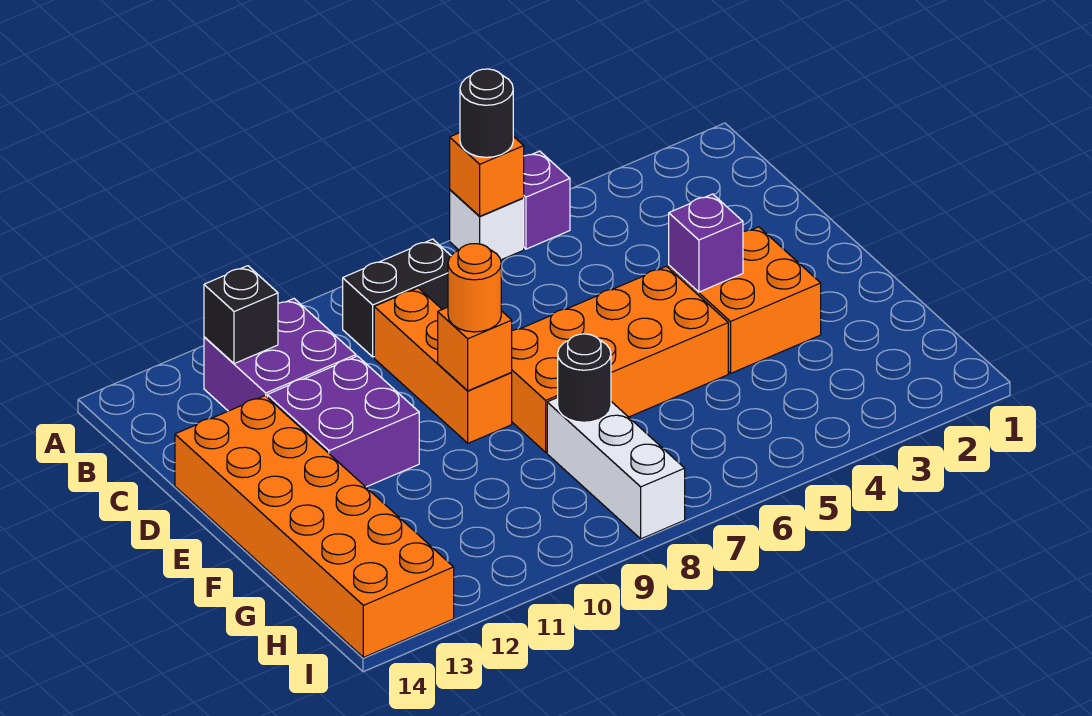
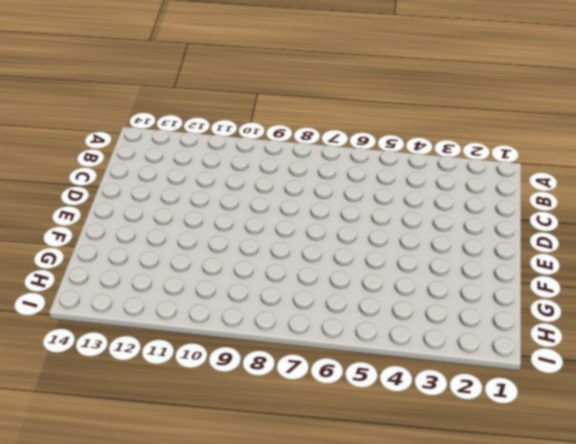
none -> purple 1x1 brick [524,151,570,249]
none -> white 1x1 brick [450,190,524,260]
none -> black 1x2 brick [342,239,451,357]

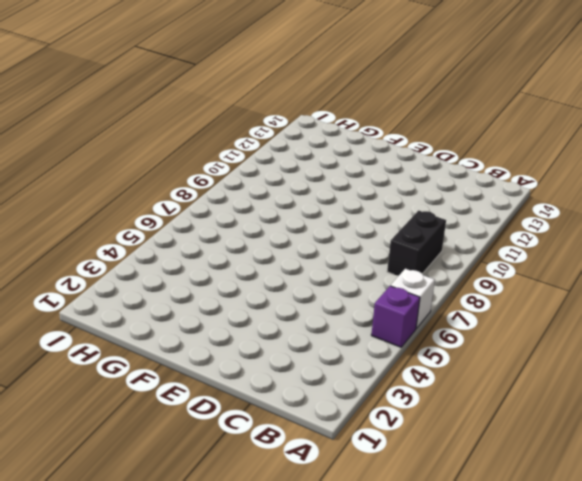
none -> purple 2x2 brick [204,299,356,411]
none -> orange 1x3 brick [374,288,512,443]
none -> purple 2x2 brick [267,356,419,487]

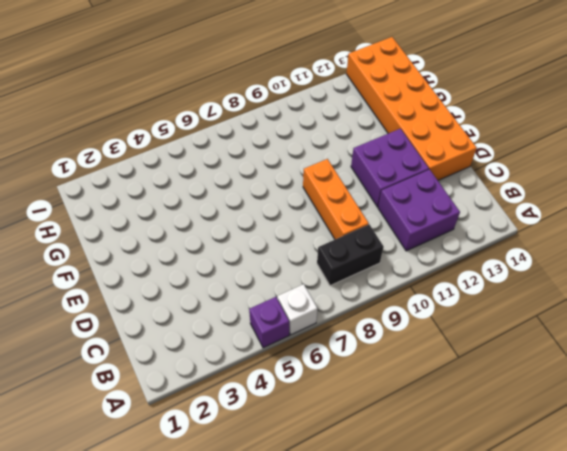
none -> orange 2x2 brick [669,227,821,373]
none -> orange 2x4 brick [512,266,728,452]
none -> white 1x3 brick [547,398,685,539]

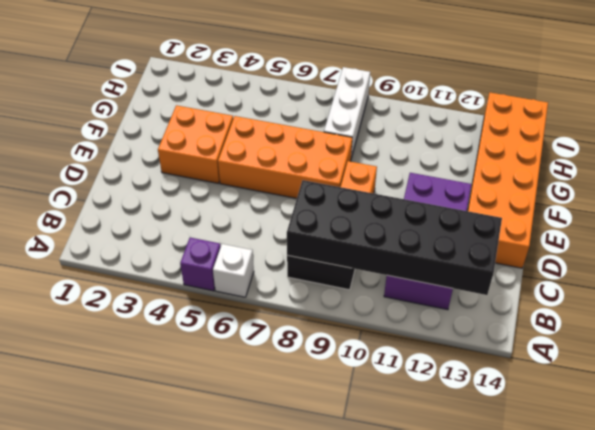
black 2x6 brick [287,180,502,295] -> black 1x1 brick [204,266,278,364]
none -> orange 1x1 brick [450,133,524,216]
none -> purple 1x1 brick [669,194,743,292]
none -> orange 1x1 brick [438,307,512,391]

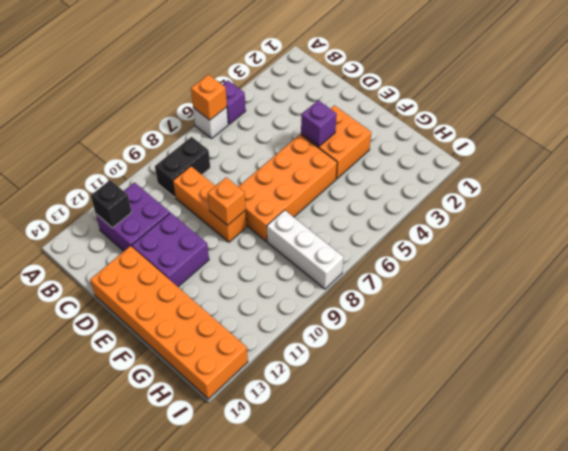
none -> black 1x1 round brick [558,334,611,422]
none -> black 1x1 round brick [460,69,513,157]
none -> orange 1x1 round brick [448,244,501,332]

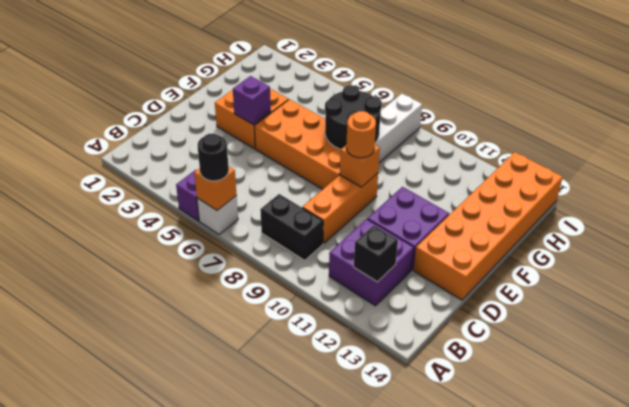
black 2x2 round brick [325,85,382,149] -> black 1x1 round brick [558,334,611,422]

